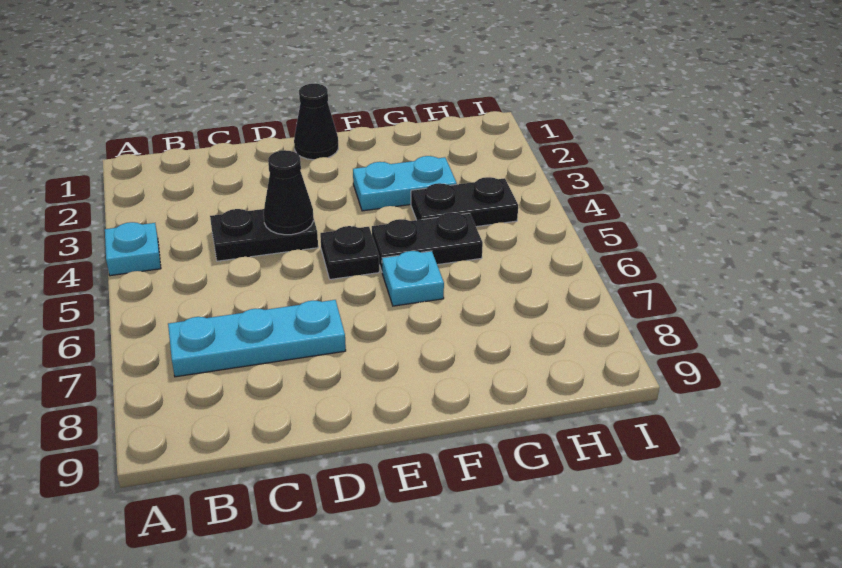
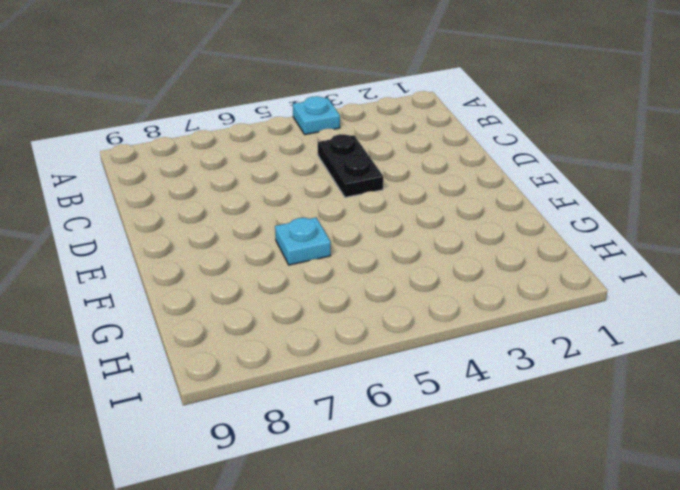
none -> cyan 1x3 plate [168,300,346,377]
none -> black 1x1 cone [294,84,338,160]

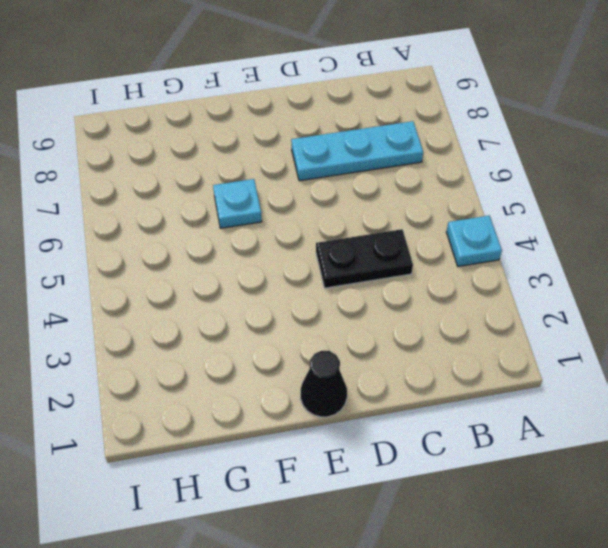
none -> black 1x1 plate [320,226,379,279]
none -> cyan 1x2 plate [353,156,457,211]

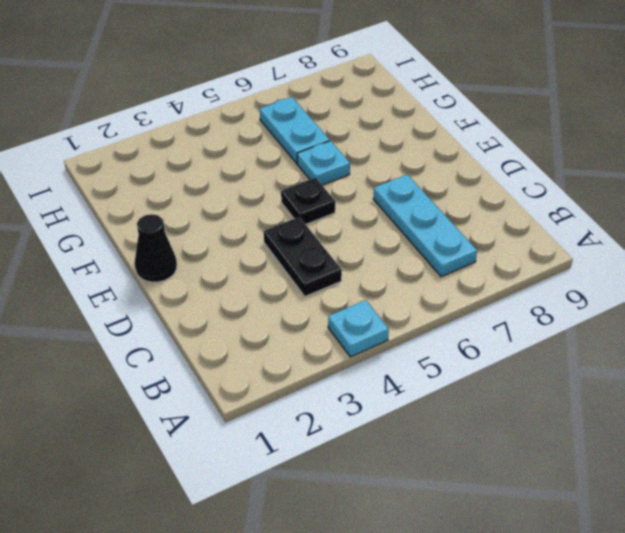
cyan 1x2 plate [260,97,330,163] -> cyan 1x2 plate moved to [353,156,457,211]
none -> black 1x2 plate [372,213,483,271]
none -> black 1x2 plate [411,177,518,227]

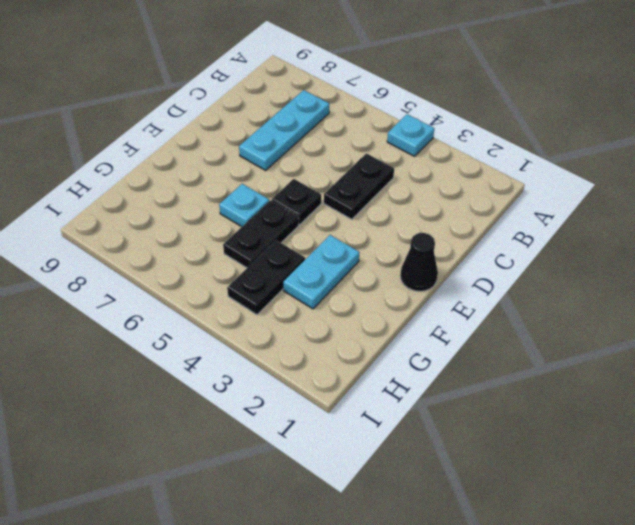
none -> black 1x1 cone [264,150,313,235]

